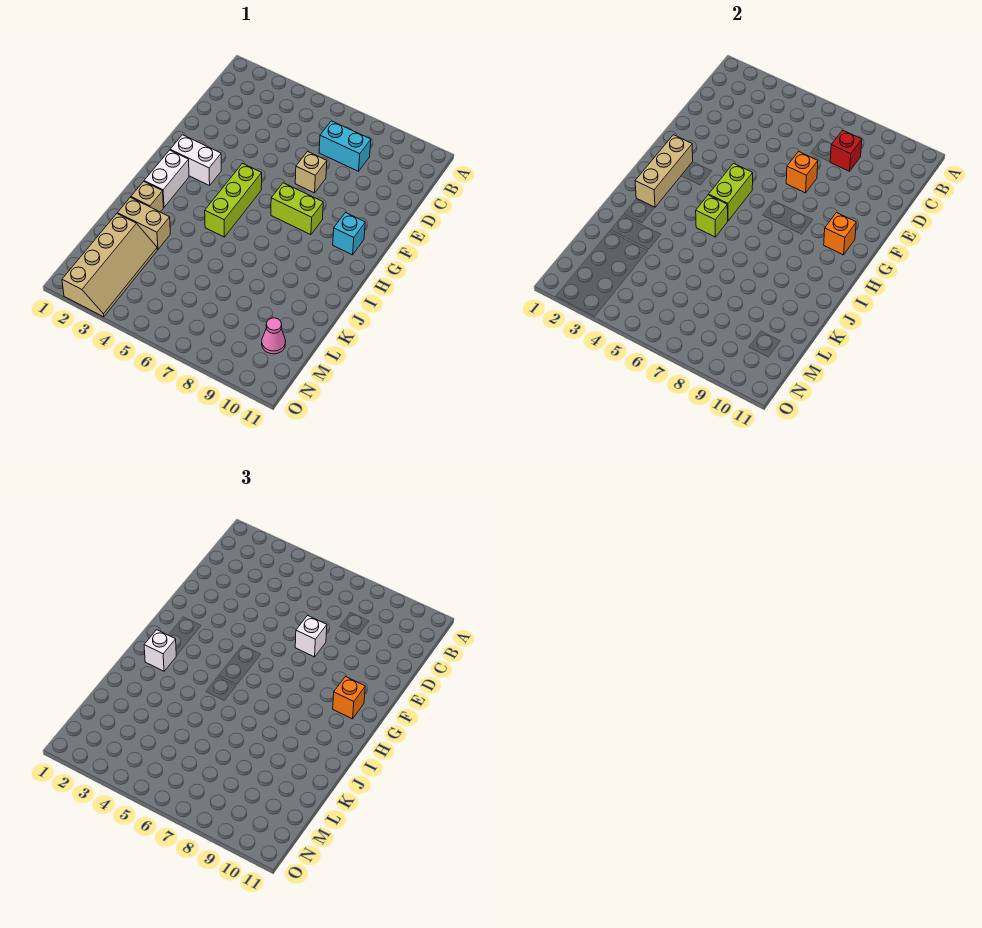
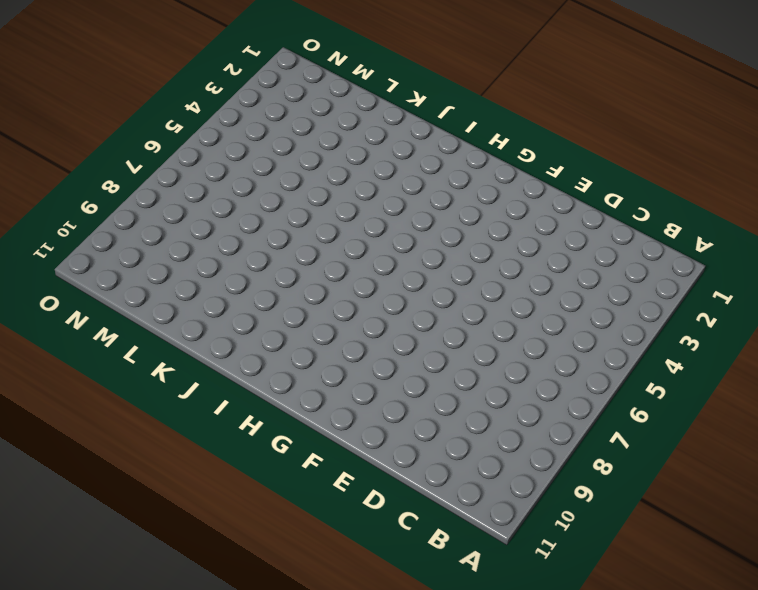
none -> cyan 1x2 brick [319,121,371,171]
none -> tan 1x1 brick [295,152,327,193]
none -> white 1x2 brick [170,135,221,186]

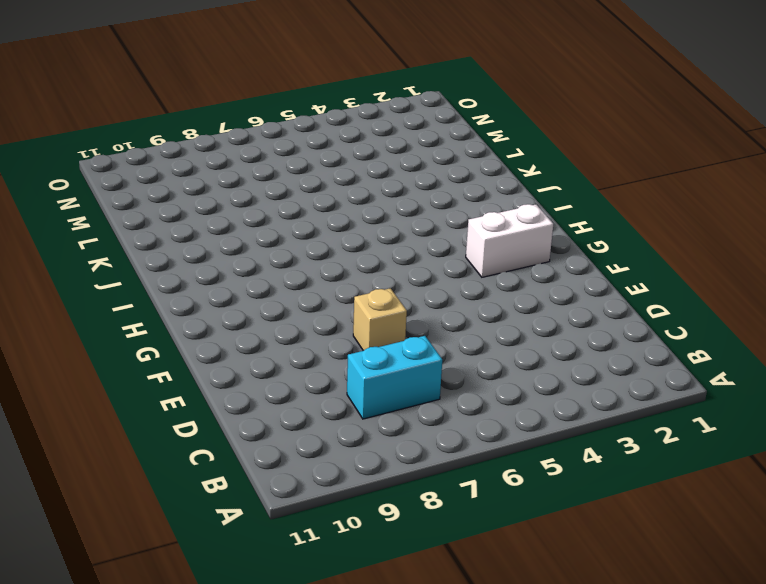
none -> lime 1x3 brick [205,163,262,237]
none -> lime 1x2 brick [271,183,323,235]
none -> cyan 1x1 brick [333,213,365,255]

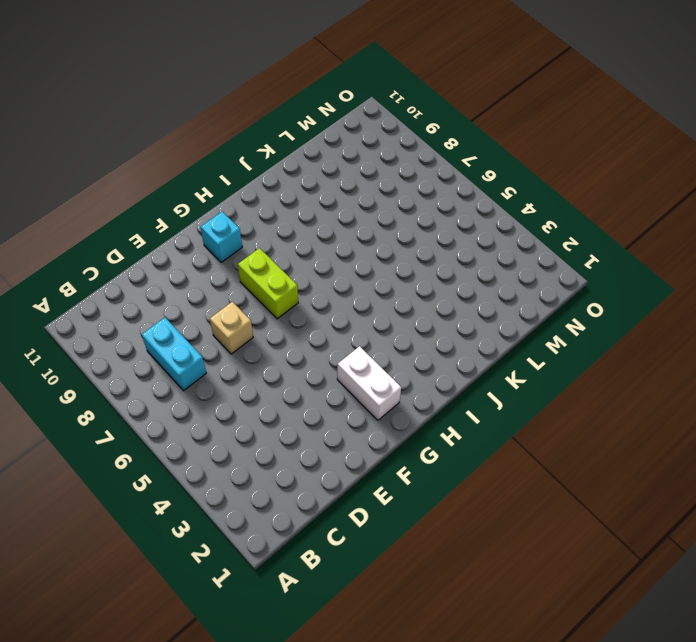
none -> lime 1x3 brick [205,163,262,237]
none -> white 1x2 brick [144,150,189,207]
none -> tan 1x1 brick [131,181,164,212]

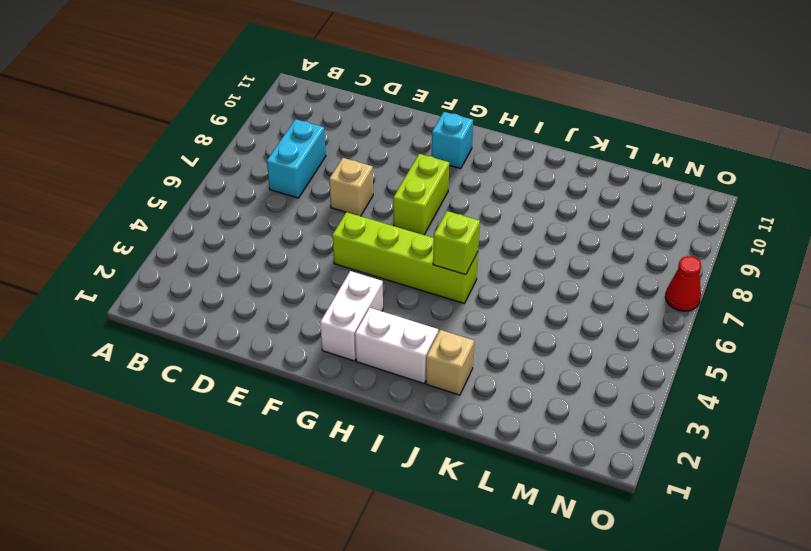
lime 1x4 brick [332,212,478,303] -> lime 1x3 brick [205,163,262,237]
red 1x1 cone [665,256,701,311] -> none
none -> tan 1x2 brick [117,197,170,250]
none -> tan 2x4 slope [62,214,157,317]
none -> pink 1x1 cone [262,318,286,354]

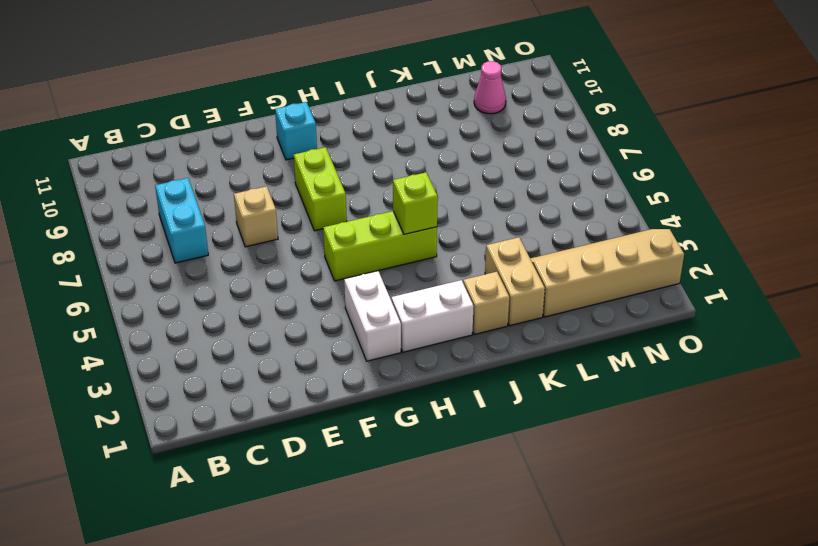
none -> red 1x1 brick [830,130,862,171]
none -> orange 1x1 brick [786,152,818,193]
none -> tan 1x3 brick [635,135,693,207]

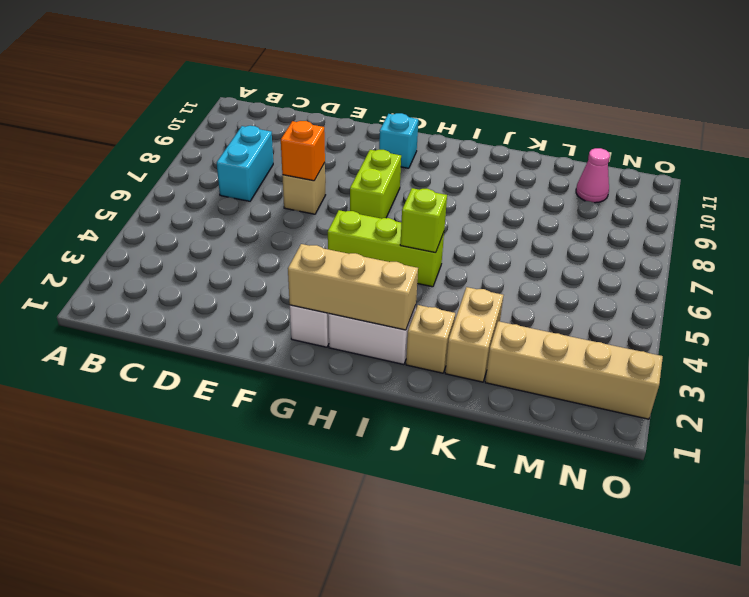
none -> red 1x1 brick [830,130,862,171]
none -> lime 1x2 brick [709,163,753,221]
none -> orange 1x1 brick [824,213,856,255]

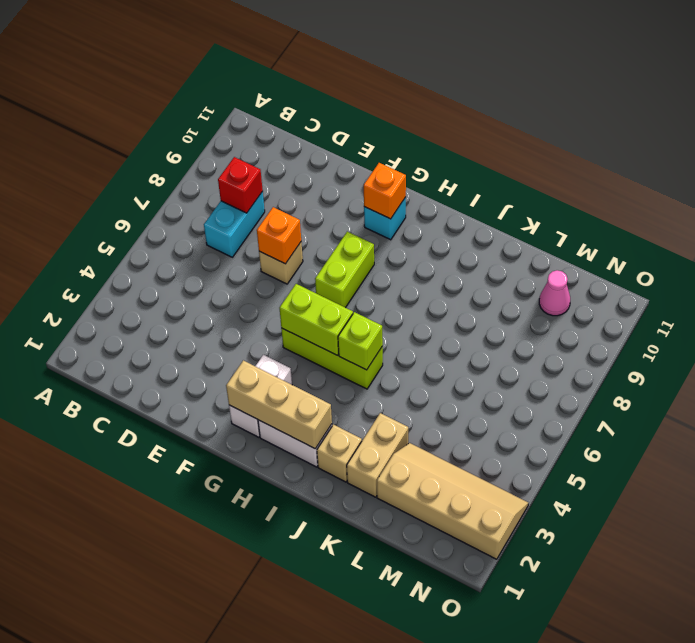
none -> white 1x1 brick [295,616,327,657]
none -> orange 1x1 brick [333,677,365,719]
none -> white 1x1 brick [144,630,176,671]

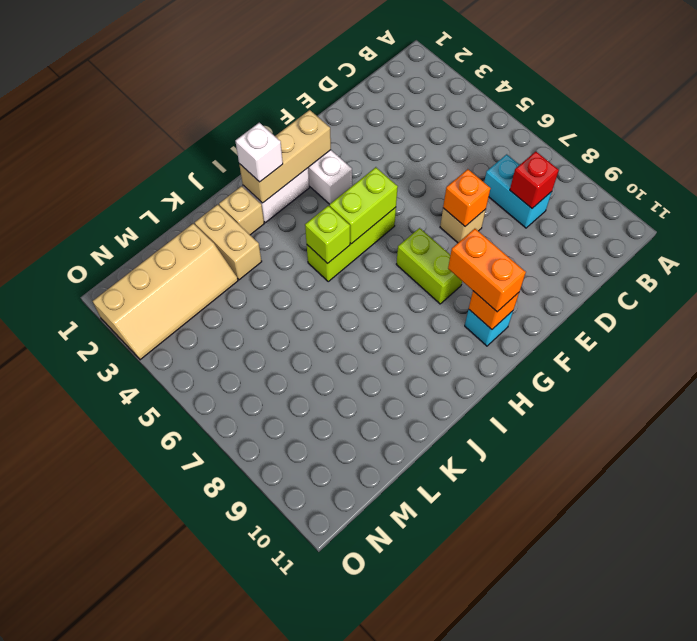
orange 1x2 brick [448,229,526,312] -> orange 1x1 brick [333,677,365,719]
none -> pink 1x1 cone [262,318,286,354]
none -> white 1x1 brick [295,616,327,657]

